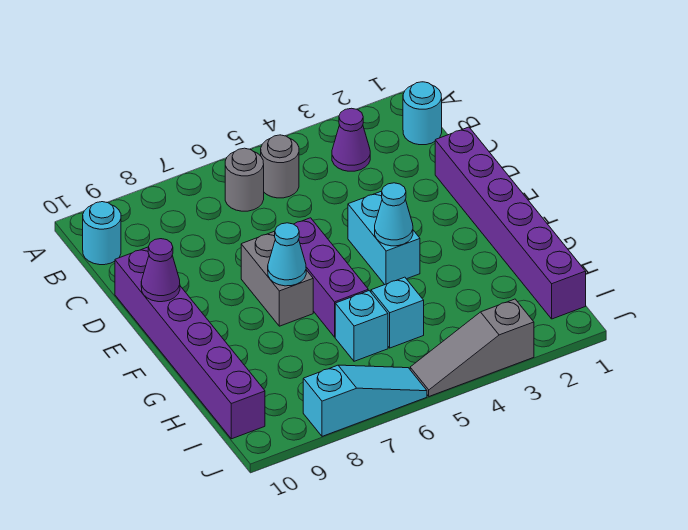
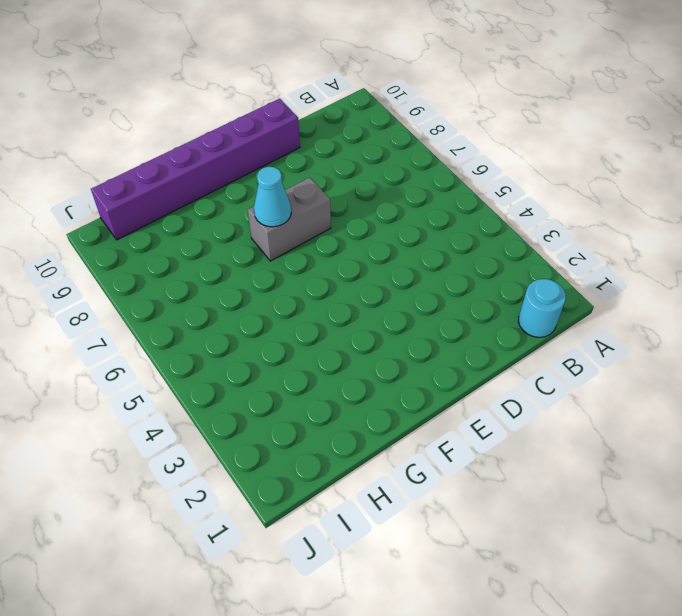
none -> purple 1x1 cone [332,108,370,171]
none -> grey 1x1 round brick [261,135,299,198]
none -> grey 1x1 round brick [225,148,264,211]

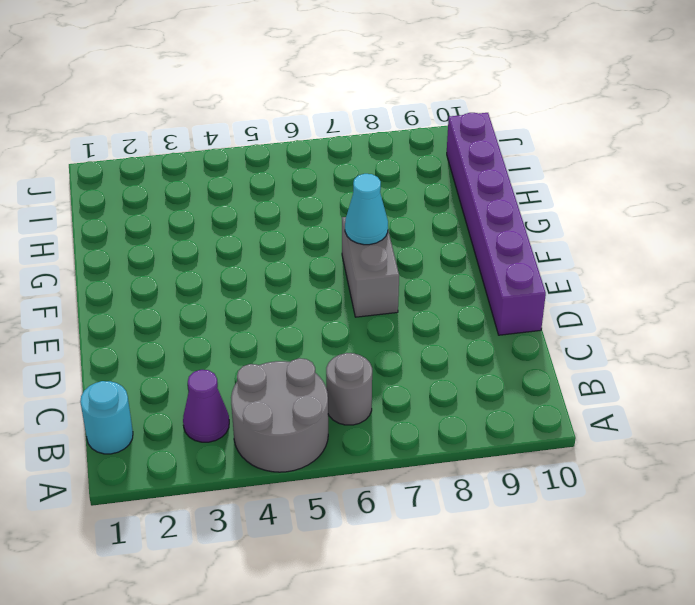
grey 2x2 round brick [231,358,328,472] -> grey 1x1 round brick [261,135,299,198]
none -> cyan 1x1 round brick [83,202,121,265]
none -> purple 1x6 brick [435,127,586,319]
none -> cyan 1x2 brick [348,191,420,284]

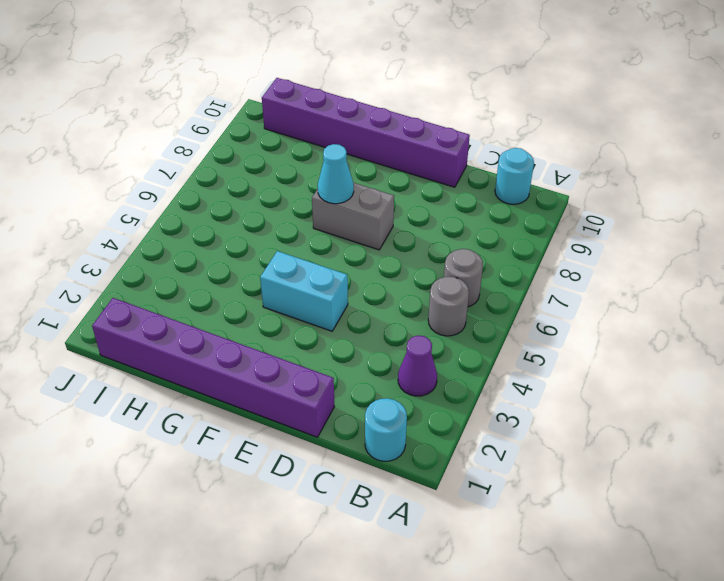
none -> purple 1x3 brick [294,218,368,337]
none -> cyan 1x1 brick [371,277,424,348]
none -> cyan 1x1 brick [335,291,388,361]

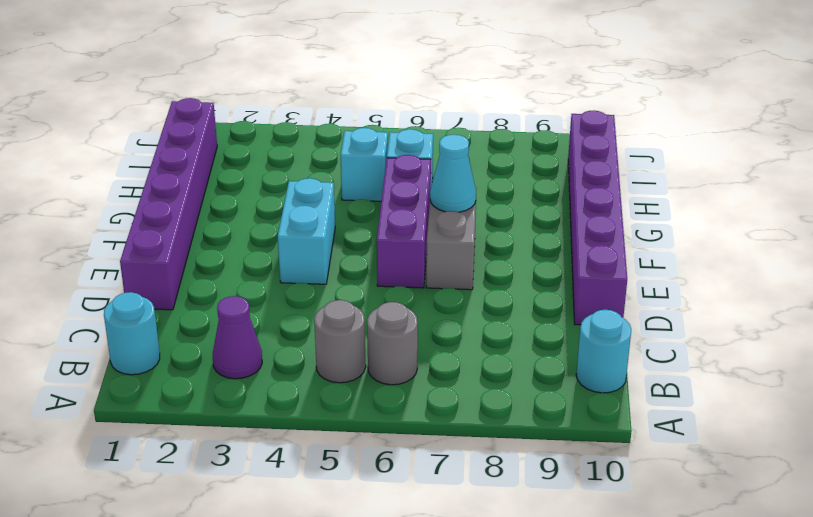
none -> grey 1x3 slope [410,299,534,396]
none -> cyan 1x3 slope [303,365,427,436]
none -> purple 1x1 cone [141,239,180,302]

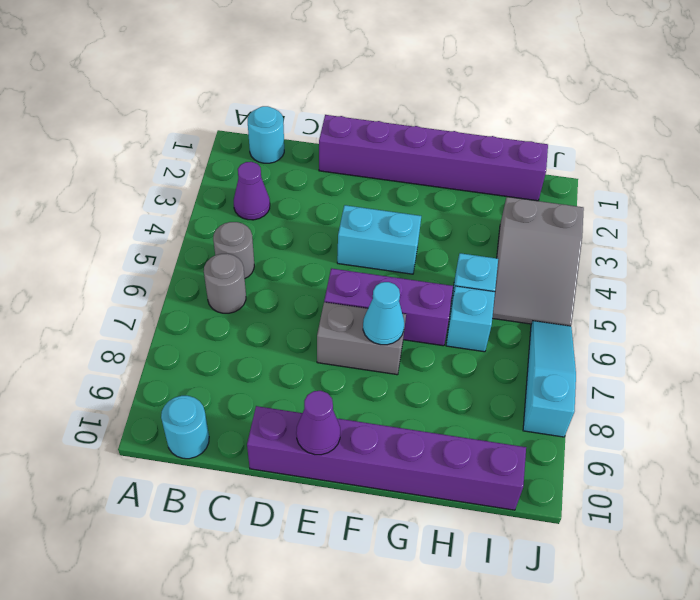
grey 2x3 slope [492,197,584,326] -> grey 1x3 slope [410,299,534,396]
none -> cyan 1x1 cone [375,183,413,246]

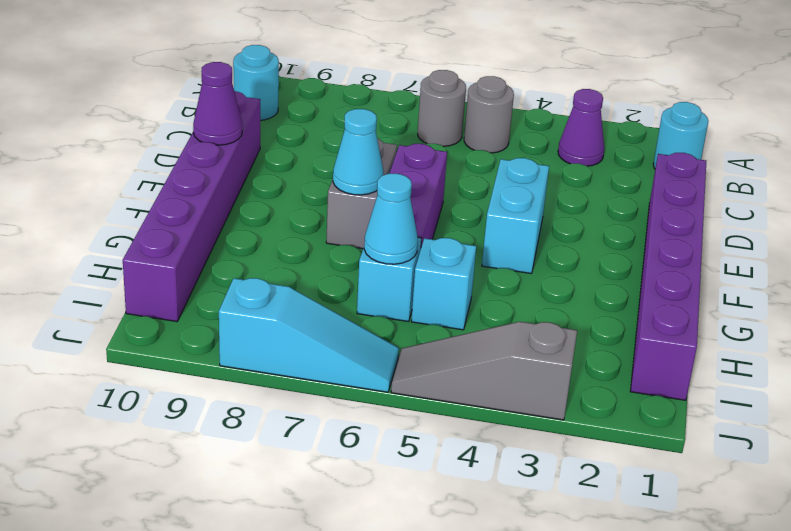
cyan 1x1 cone [364,174,418,264] -> cyan 1x1 cone moved to [375,183,413,246]

